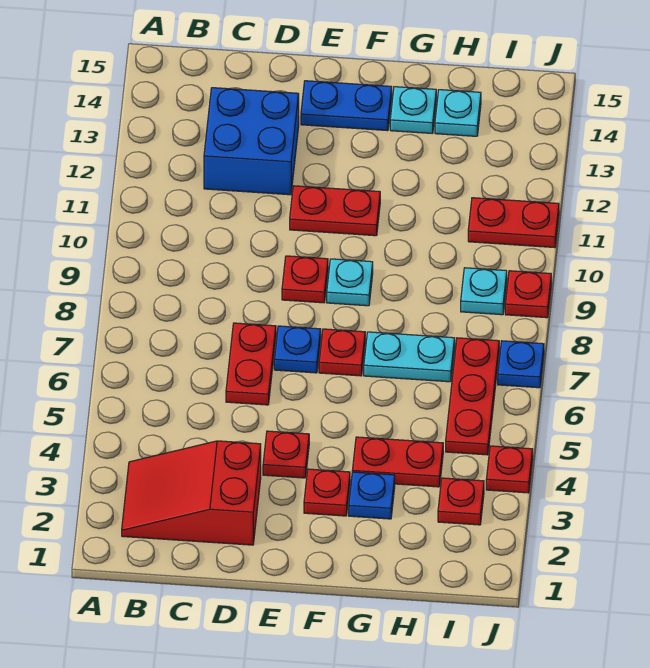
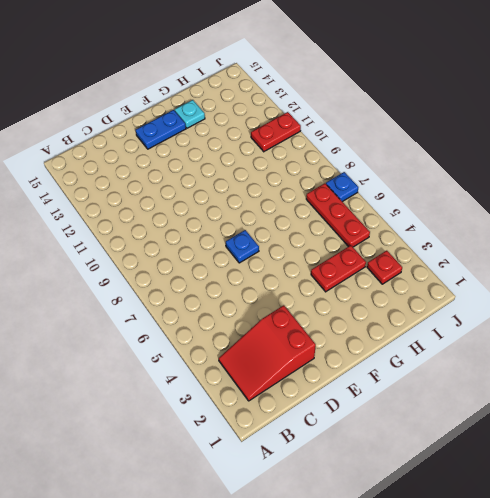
none -> blue 2x2 brick [204,88,299,195]
none -> red 1x2 plate [226,323,276,405]
none -> red 1x1 plate [263,431,309,478]

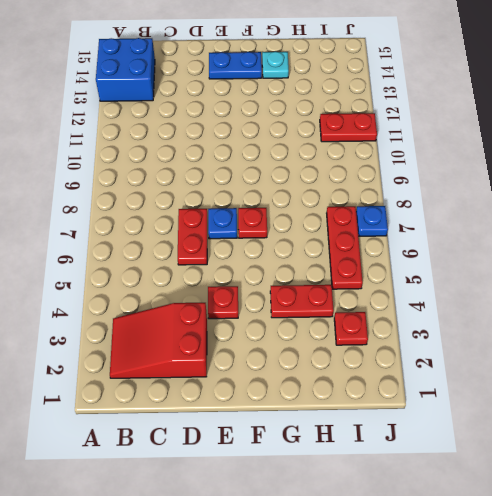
blue 2x2 brick [96,38,155,101] -> blue 2x2 brick moved to [204,88,299,195]
none -> red 1x1 plate [282,256,328,303]
none -> red 1x2 plate [290,186,380,236]
none -> red 1x1 plate [304,469,350,516]

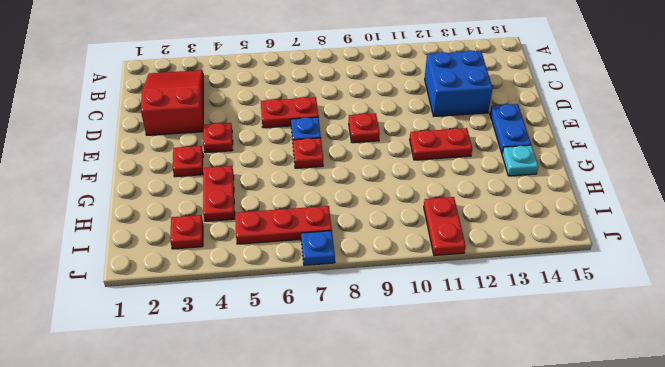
red 1x2 plate [410,128,472,160] -> red 1x2 plate turned to [290,186,380,236]
none -> cyan 1x1 plate [327,259,373,306]
none -> blue 1x1 plate [349,472,395,519]
none -> cyan 1x2 plate [364,332,455,382]

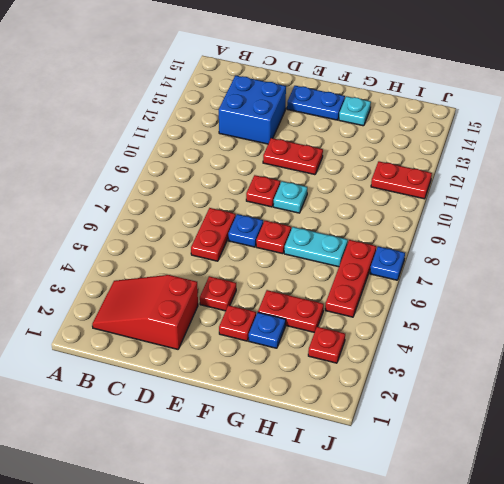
none -> cyan 1x1 plate [435,90,481,136]
none -> cyan 1x1 plate [461,268,507,315]
none -> red 1x1 plate [486,446,533,493]

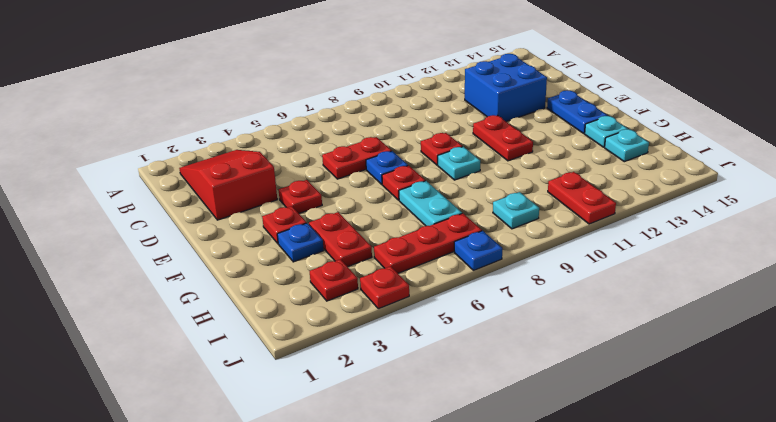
none -> red 1x1 plate [505,271,551,318]

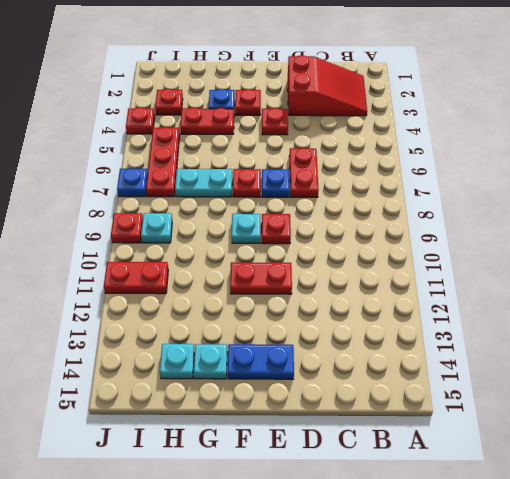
none -> blue 2x2 brick [204,88,299,195]

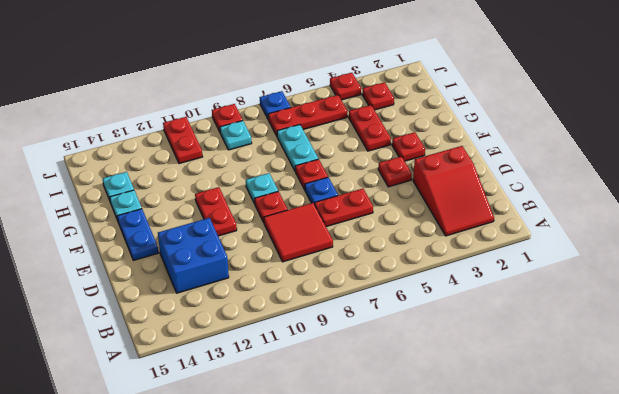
red 2x2 tile [264,203,333,262] -> none
none -> blue 1x1 plate [349,472,395,519]

